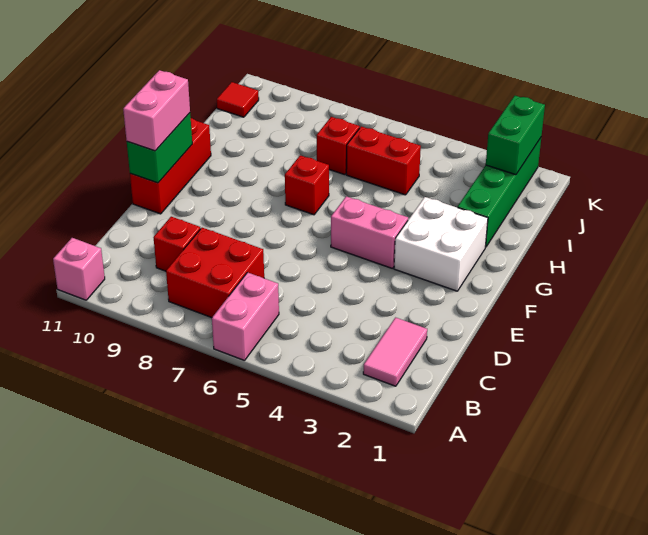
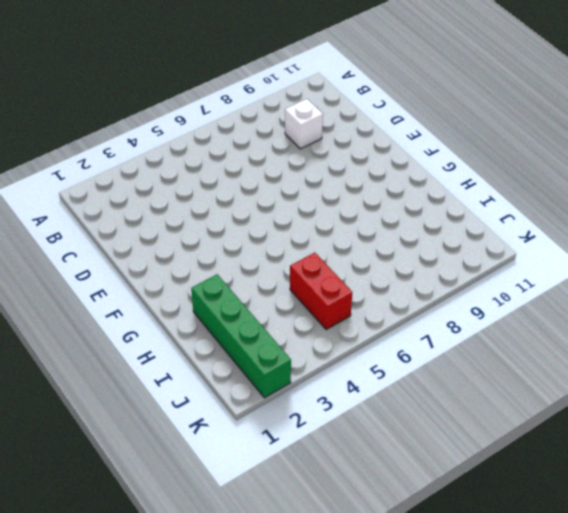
white 1x1 brick [285,99,323,149] -> red 1x1 brick [153,217,200,271]
red 1x2 brick [290,253,352,329] -> red 1x2 brick turned to [346,126,421,195]
none -> pink 1x2 brick [212,272,279,361]
none -> pink 1x1 brick [53,238,105,300]
none -> pink 1x2 tile [363,318,427,386]

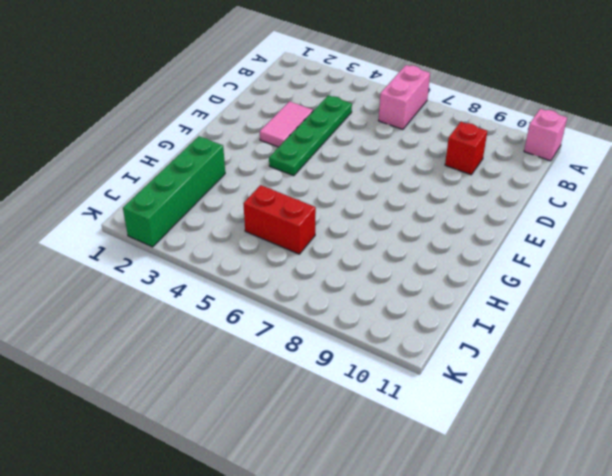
green 1x4 plate [269,95,352,176] -> pink 1x2 brick [331,196,408,269]
pink 1x2 tile [260,101,313,147] -> pink 1x2 tile moved to [363,318,427,386]
none -> red 2x2 brick [166,228,264,318]
none -> red 1x3 brick [130,118,211,214]
none -> white 2x2 brick [394,197,488,291]

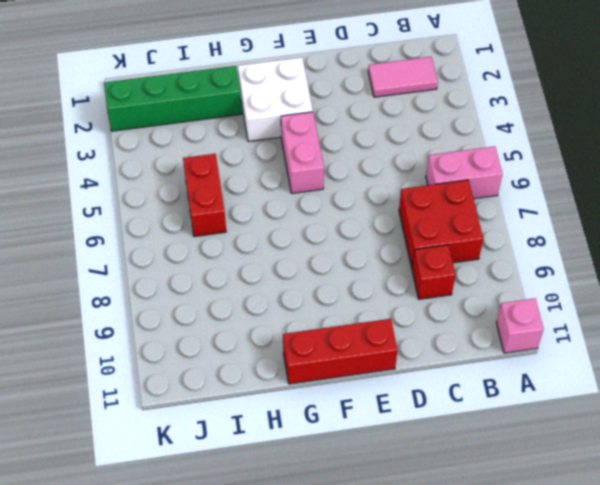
none -> red 1x1 brick [285,155,329,215]
none -> red 1x1 brick [317,117,360,175]
none -> red 1x1 tile [217,82,259,117]

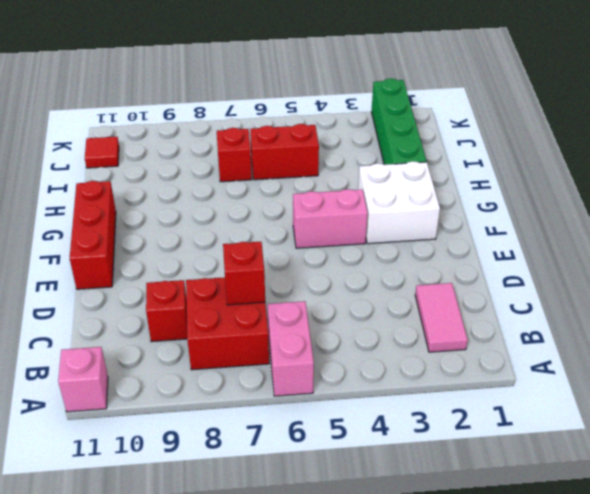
red 1x1 brick [223,242,265,305] -> red 1x1 brick moved to [285,155,329,215]
none -> green 1x2 brick [127,113,192,183]
none -> green 1x2 brick [486,96,545,175]
none -> pink 1x2 brick [123,70,190,151]

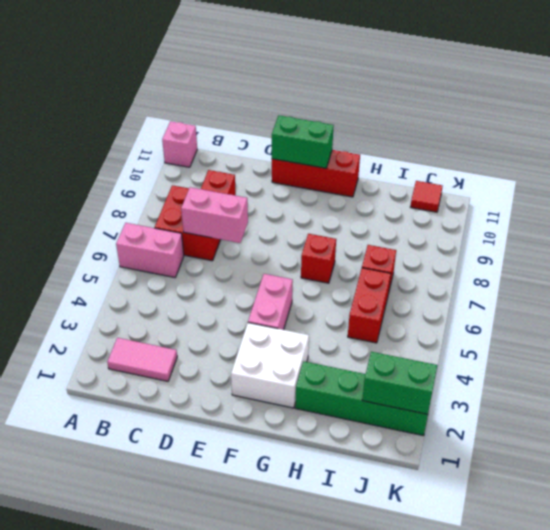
pink 1x2 brick [181,187,248,243] -> pink 1x2 brick moved to [123,70,190,151]

